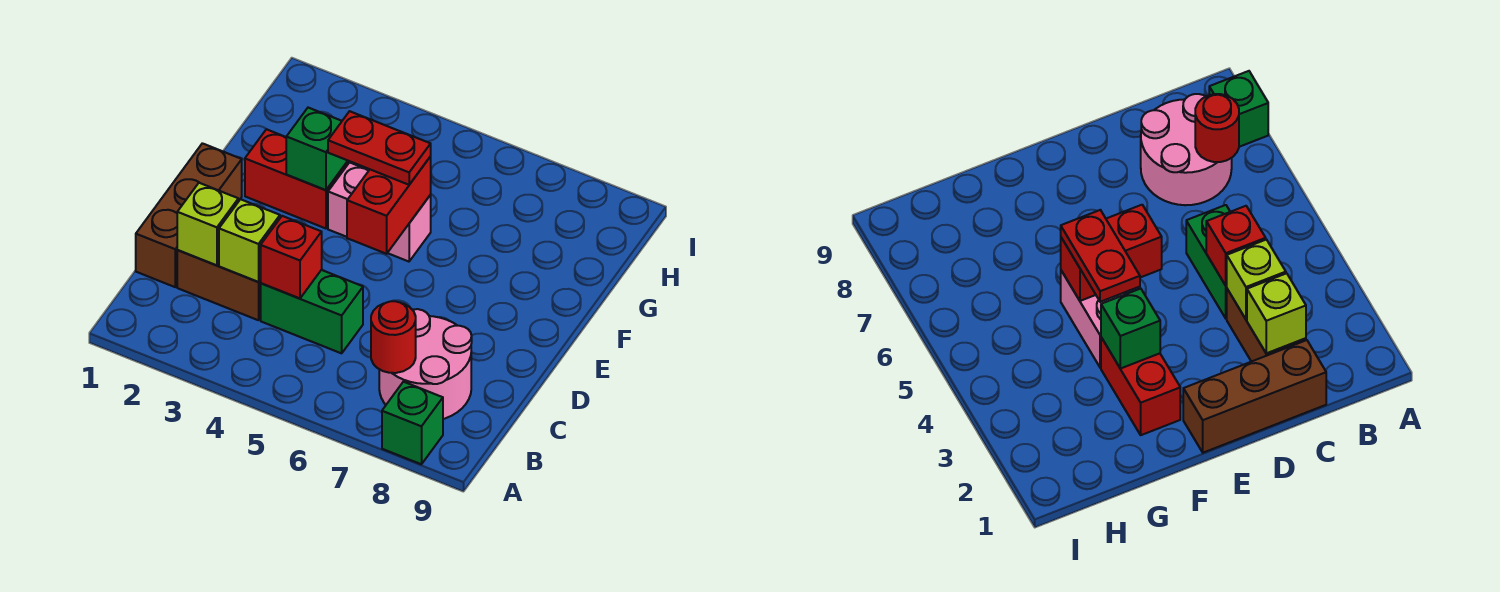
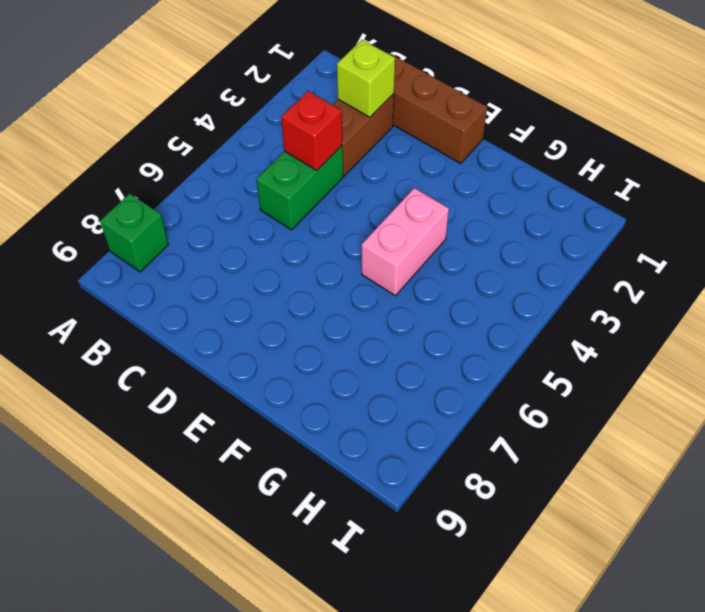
none -> pink 2x2 round brick [379,309,472,419]
none -> red 1x2 brick [245,129,347,228]
none -> red 1x1 round brick [371,301,416,373]

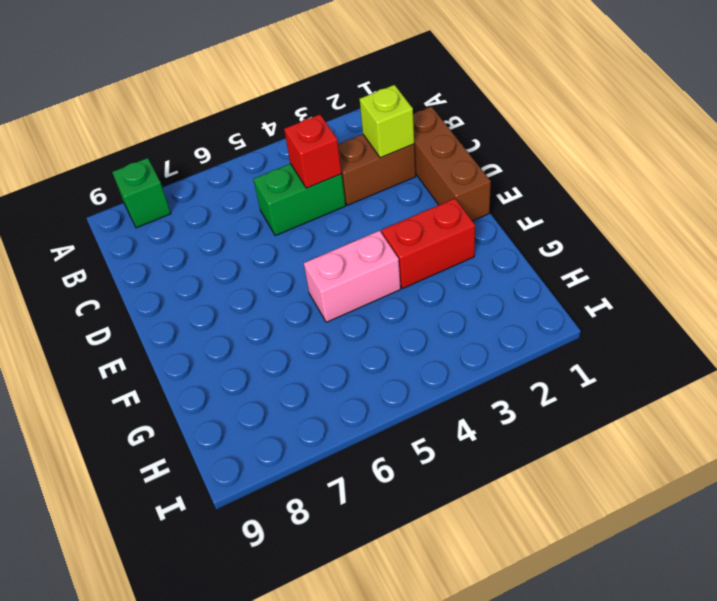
none -> pink 2x2 round brick [379,309,472,419]
none -> red 1x1 round brick [371,301,416,373]
none -> lime 1x1 brick [219,199,280,282]

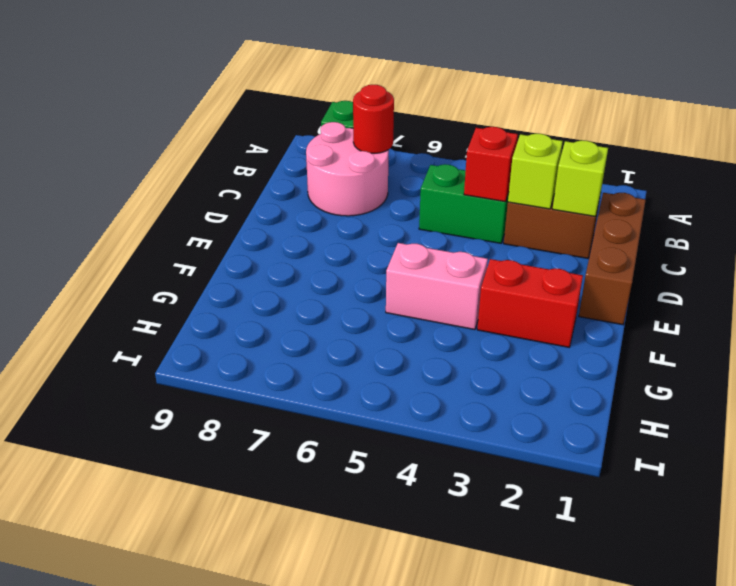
none -> red 1x2 brick [347,157,431,254]
none -> green 1x1 brick [286,108,347,190]
none -> red 1x2 plate [328,111,431,185]

